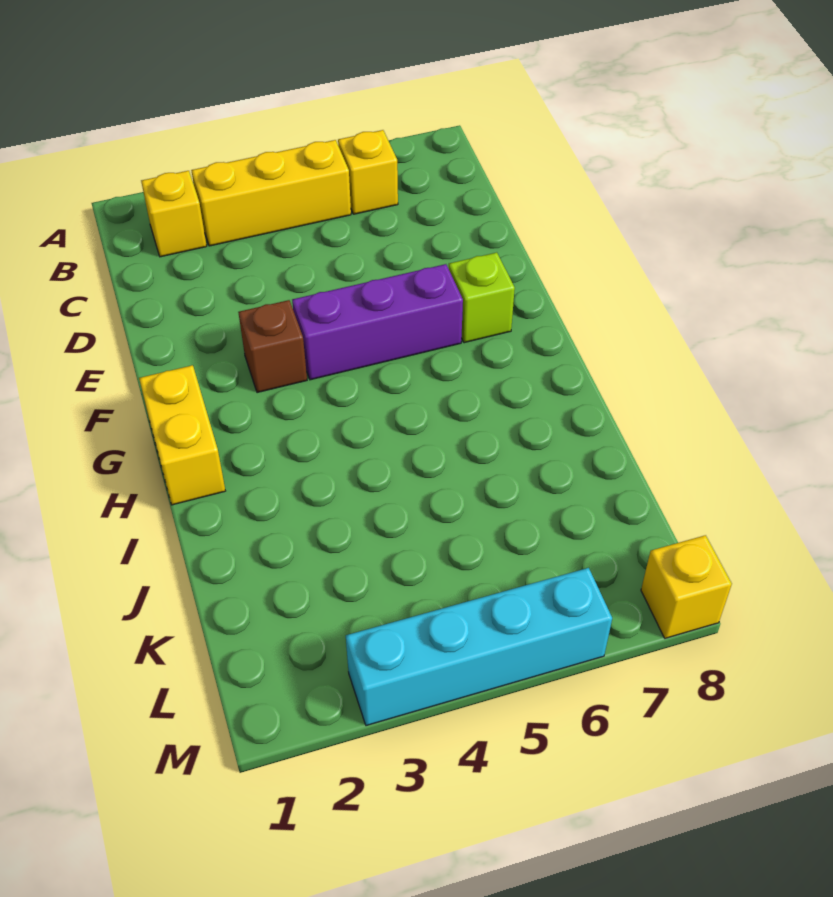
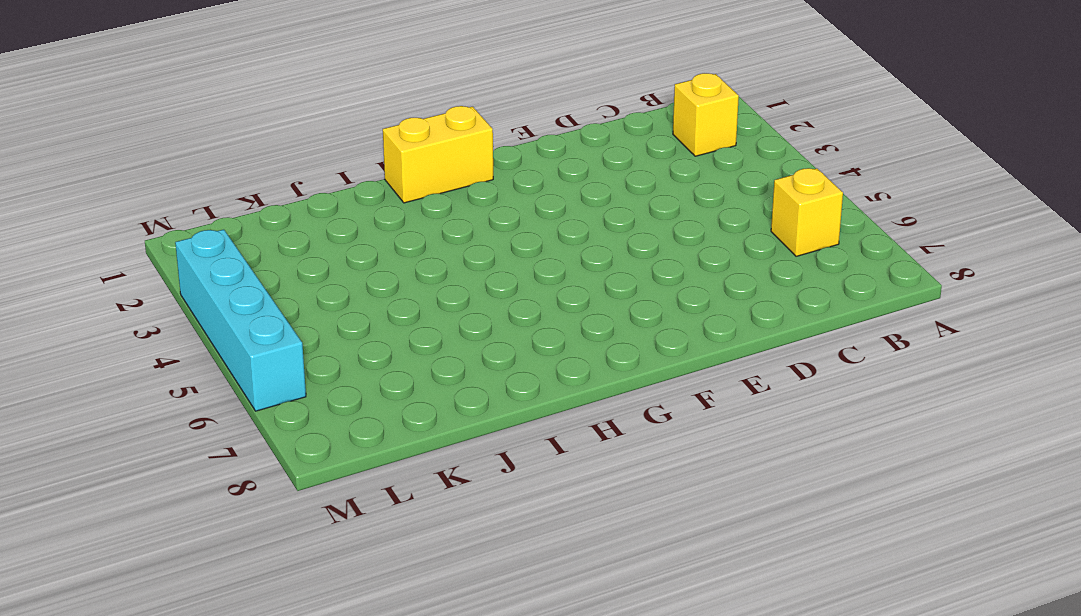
none -> yellow 1x3 brick [191,140,351,246]
none -> brown 1x1 brick [238,300,307,393]

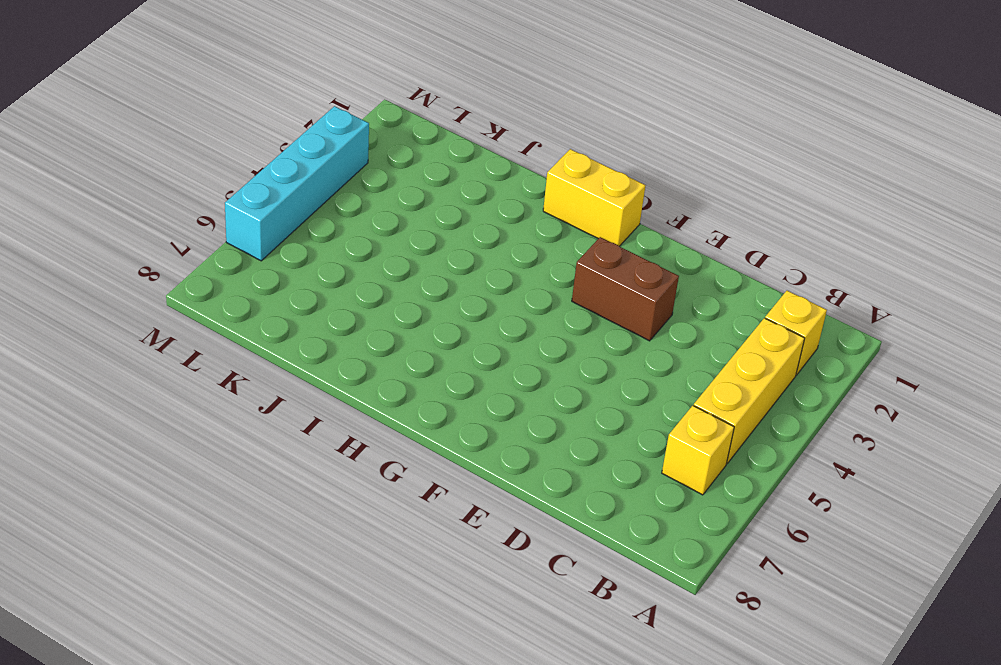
brown 1x2 brick [572,237,679,341] -> brown 1x1 brick [238,300,307,393]
none -> purple 1x3 brick [292,264,463,380]
none -> lime 1x1 brick [449,252,515,343]

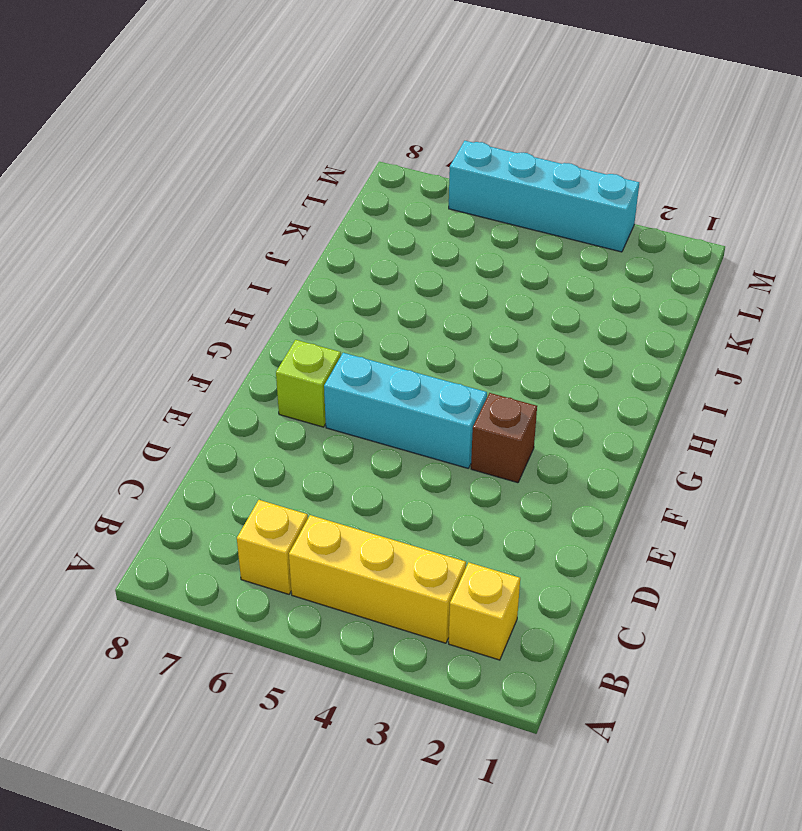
cyan 1x3 brick [324,353,487,468] -> purple 1x3 brick [292,264,463,380]
none -> yellow 1x2 brick [139,365,225,505]
none -> yellow 1x1 brick [641,535,732,638]

